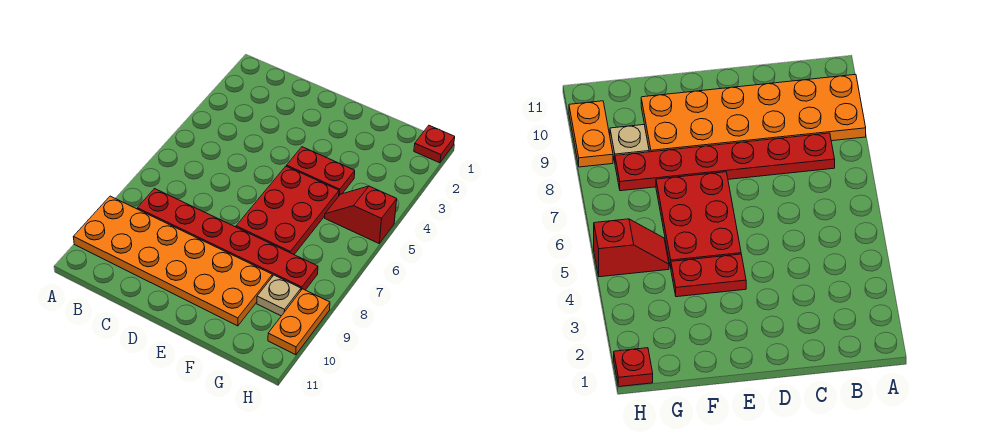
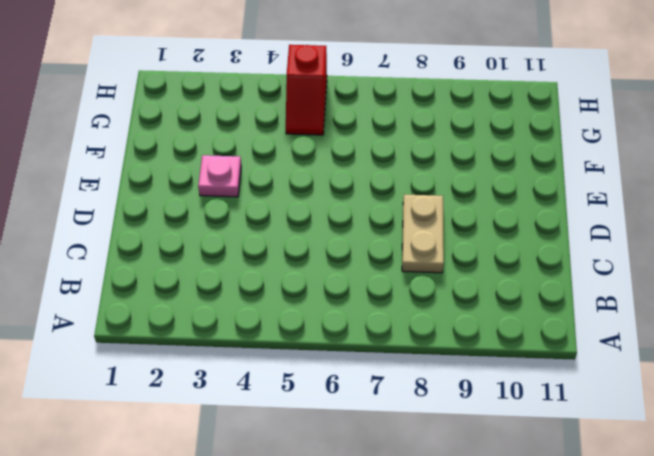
tan 1x2 plate [402,195,444,273] -> red 1x6 plate [137,189,318,290]
pink 1x1 plate [198,155,241,197] -> none
none -> orange 2x6 plate [74,196,272,326]
none -> red 1x2 plate [287,147,355,195]

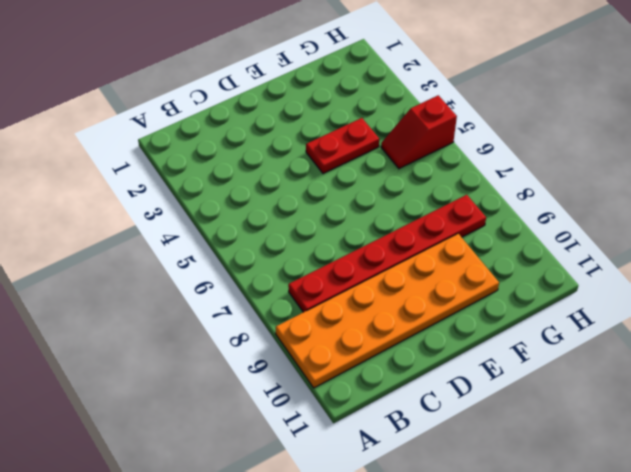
none -> red 2x3 plate [236,166,339,254]
none -> tan 1x1 plate [257,275,301,316]

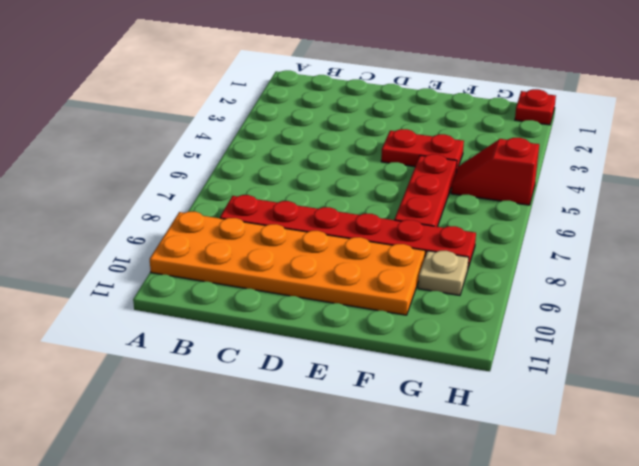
red 1x3 plate [394,154,457,227] -> red 2x3 plate [236,166,339,254]
none -> orange 1x2 plate [268,289,330,355]

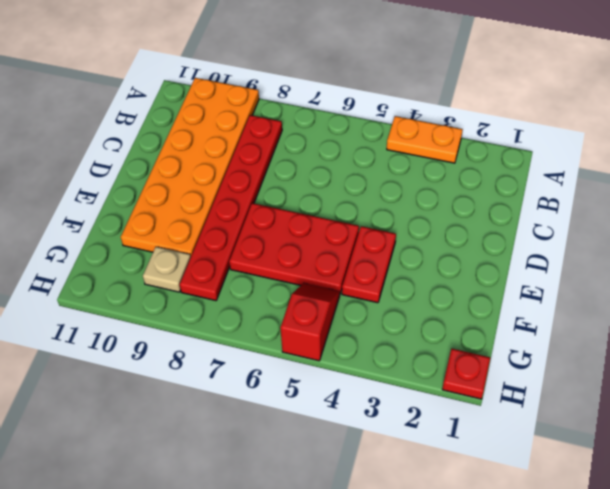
orange 1x2 plate [387,116,463,163] -> orange 1x2 plate moved to [268,289,330,355]

